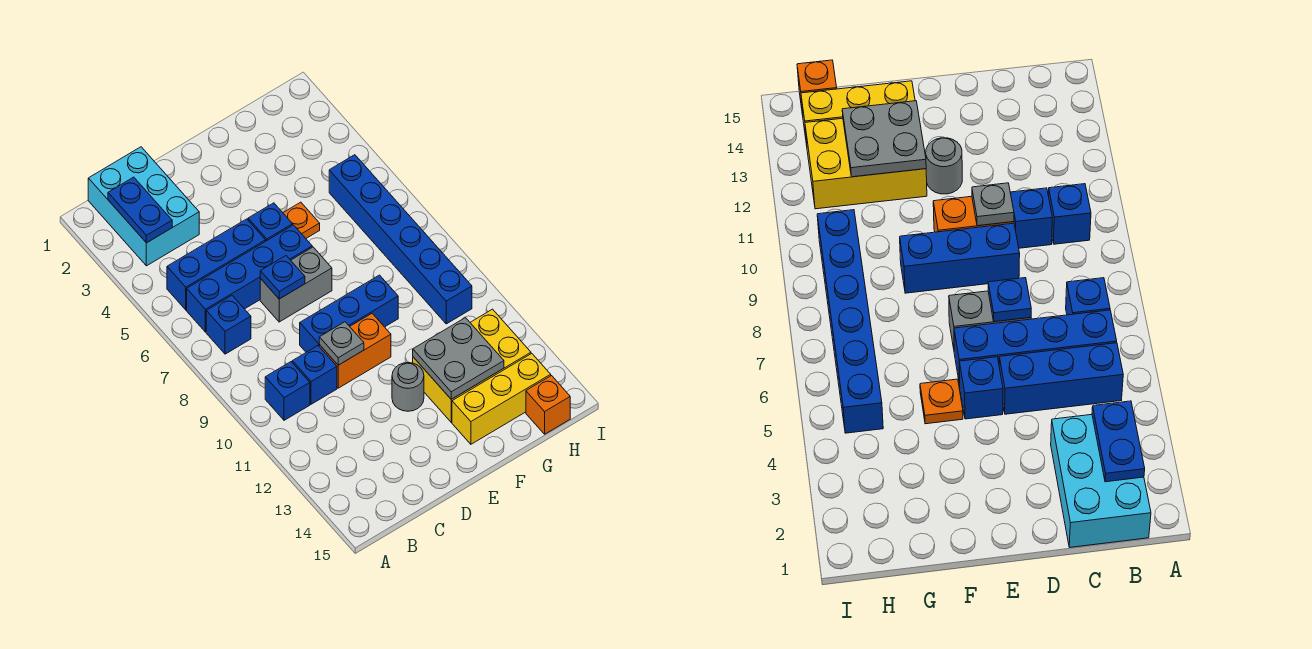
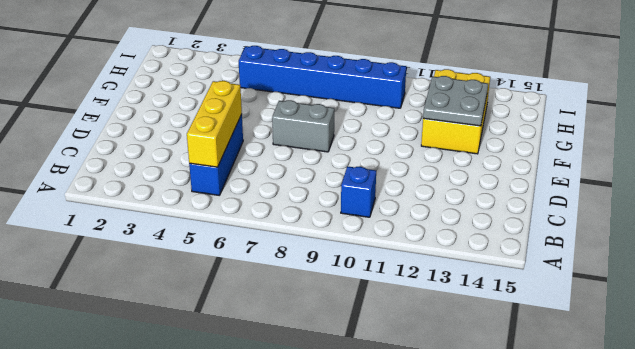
yellow 1x3 brick [187,81,242,167] -> yellow 1x3 brick moved to [452,354,551,444]
grey 1x2 brick [272,100,334,152] -> grey 1x2 brick turned to [260,247,332,322]
none -> cyan 2x3 brick [88,147,199,266]
none -> blue 1x4 brick [187,225,312,332]
none -> blue 1x1 brick [206,296,251,354]

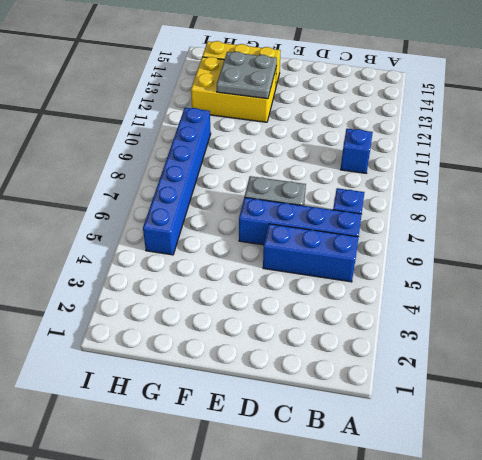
none -> cyan 2x3 brick [88,147,199,266]
none -> blue 1x1 brick [292,346,337,404]
none -> blue 1x3 brick [300,275,398,352]

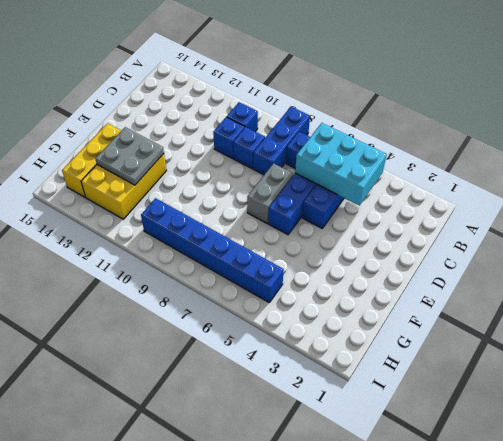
blue 1x3 brick [253,107,310,175] -> blue 1x3 brick moved to [300,275,398,352]
cyan 2x3 brick [295,123,387,206] -> cyan 2x3 brick moved to [88,147,199,266]
blue 1x1 brick [233,127,265,169] -> blue 1x1 brick moved to [248,203,293,241]
none -> orange 1x2 brick [319,314,391,388]
none -> grey 1x1 round brick [392,363,424,411]
none -> orange 1x1 plate [283,202,320,238]

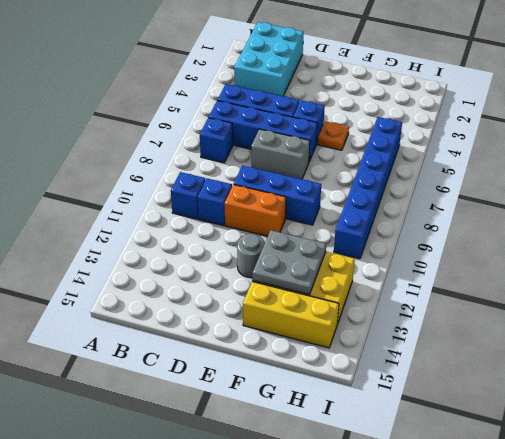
none -> orange 1x1 brick [526,376,570,434]
none -> blue 1x2 plate [108,177,172,243]
none -> blue 1x1 plate [260,256,305,299]

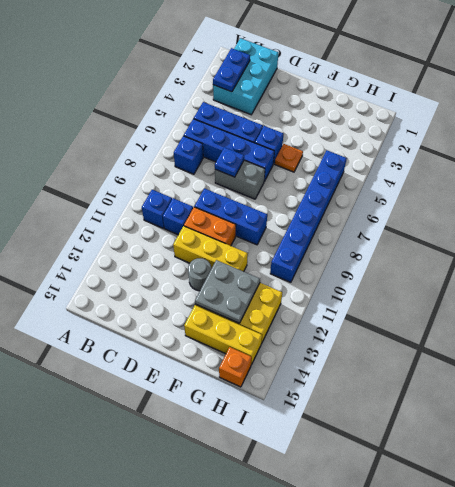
yellow 1x3 brick [173,226,248,272] -> none
none -> grey 1x1 plate [319,322,364,365]

